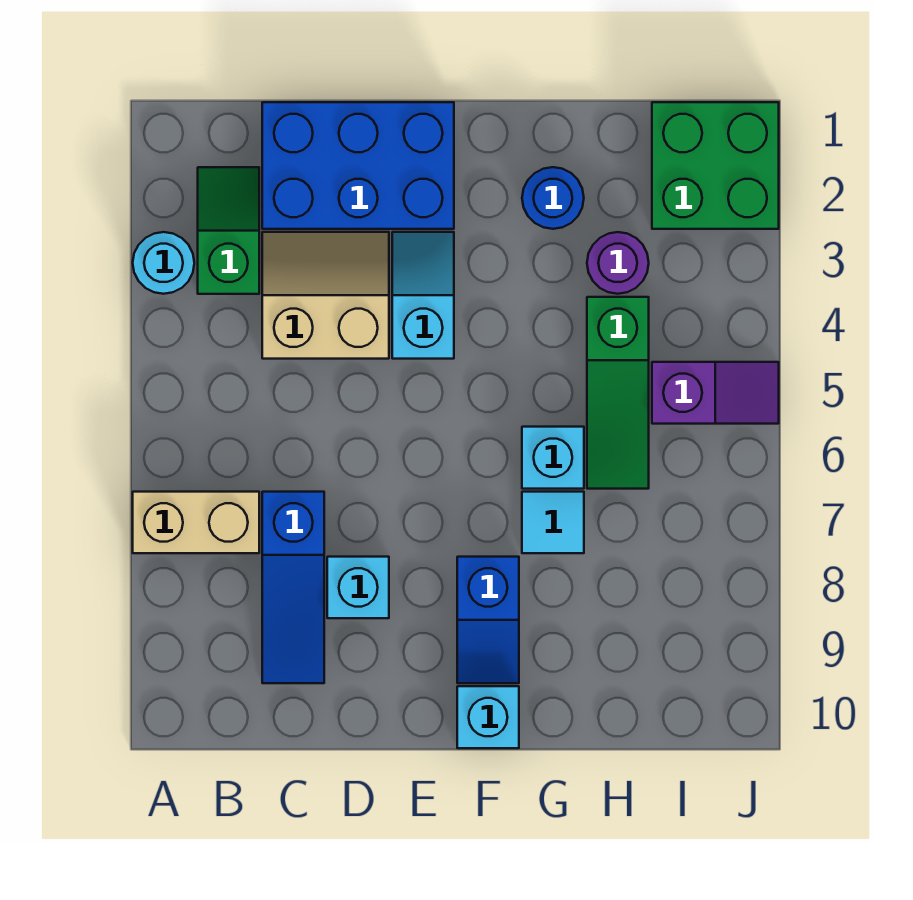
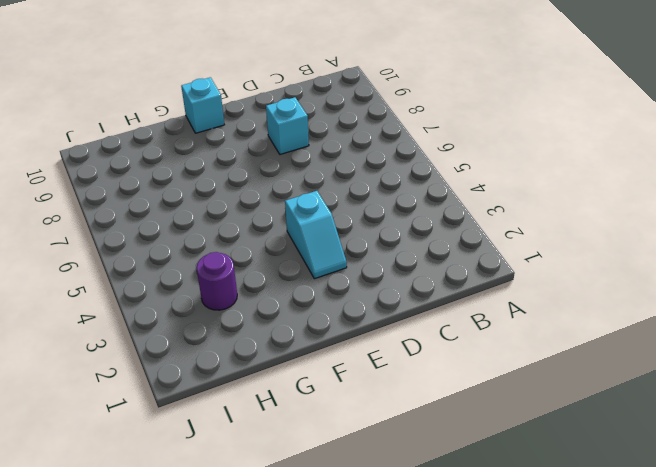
none -> cyan 1x1 round brick [133,232,194,294]
none -> tan 1x2 brick [133,492,259,553]
none -> green 1x2 slope [198,167,259,294]

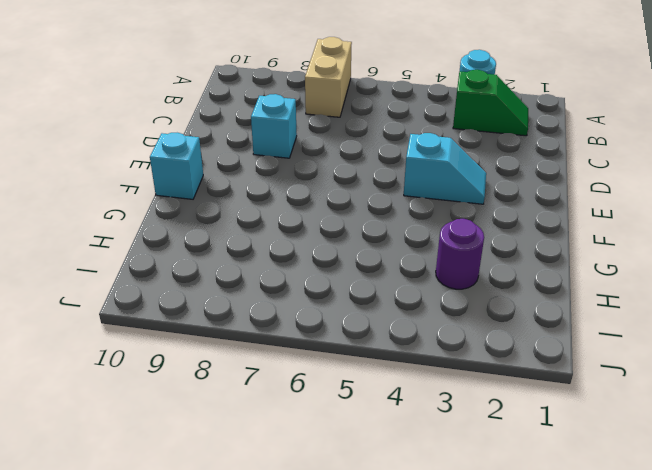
none -> blue 2x3 brick [262,102,454,229]
none -> tan 2x2 slope [262,232,389,359]
none -> blue 1x3 slope [262,492,324,683]

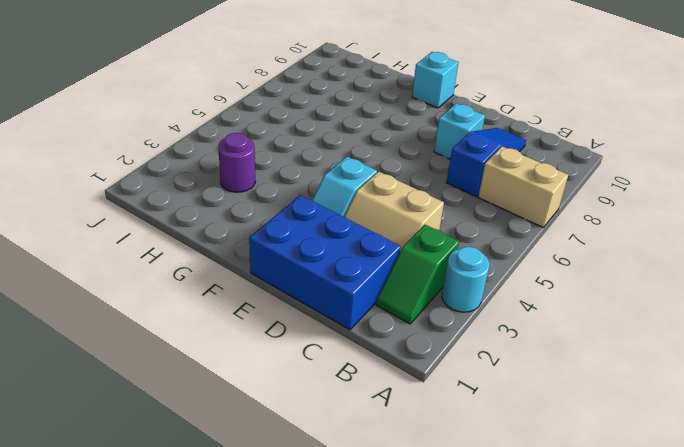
none -> blue 1x2 slope [457,557,519,683]
none -> blue 1x1 round brick [522,167,584,229]
none -> cyan 1x1 brick [522,427,584,489]

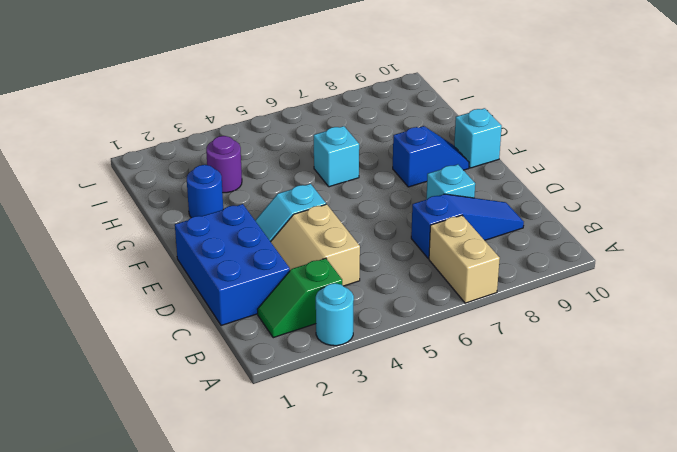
none -> cyan 1x1 tile [522,492,584,553]
none -> green 1x3 slope [587,297,649,489]
none -> green 2x2 brick [652,102,779,229]

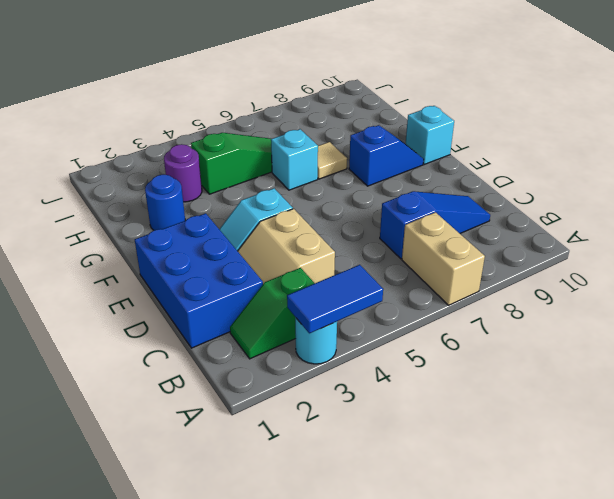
blue 1x2 tile [287,265,383,333] -> none
tan 1x1 tile [318,142,347,179] -> cyan 1x1 tile [522,492,584,553]
none -> cyan 1x1 brick [327,557,389,618]
none -> green 2x2 brick [652,102,779,229]
none -> purple 1x2 slope [652,362,779,424]

